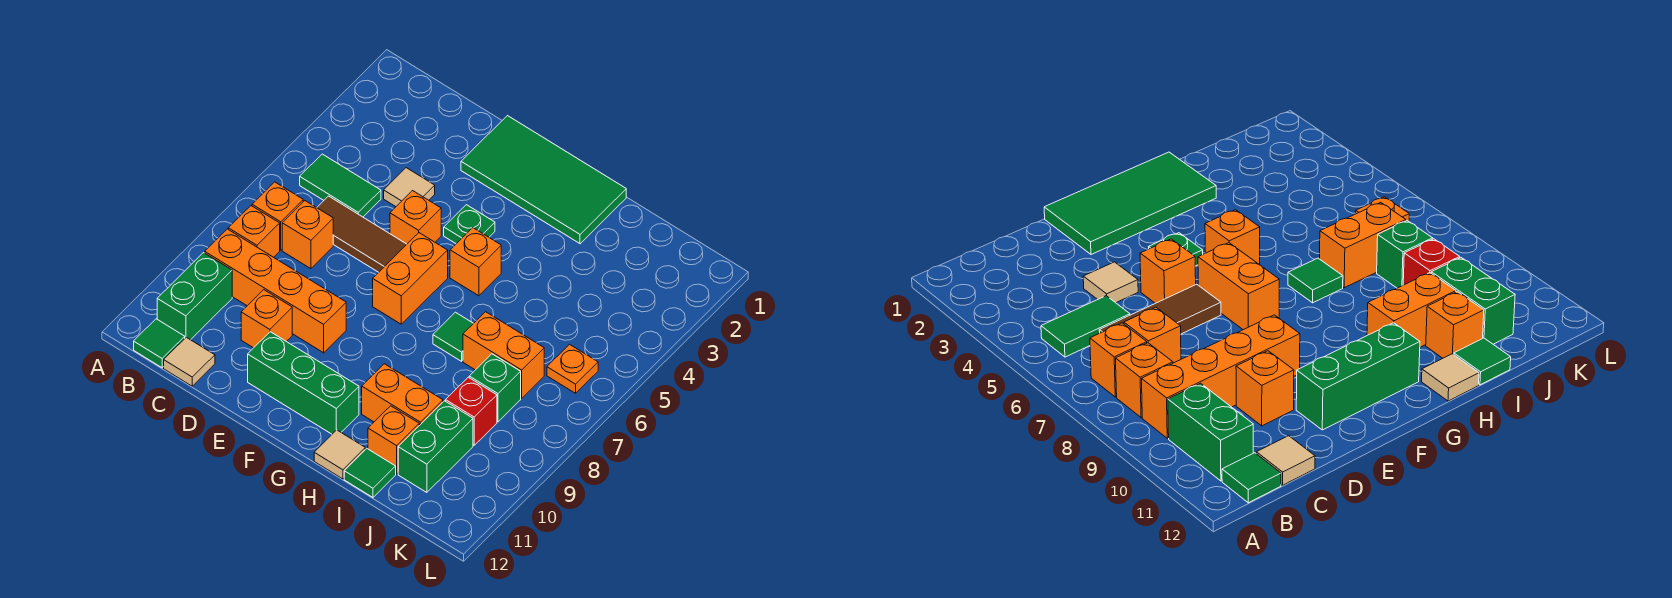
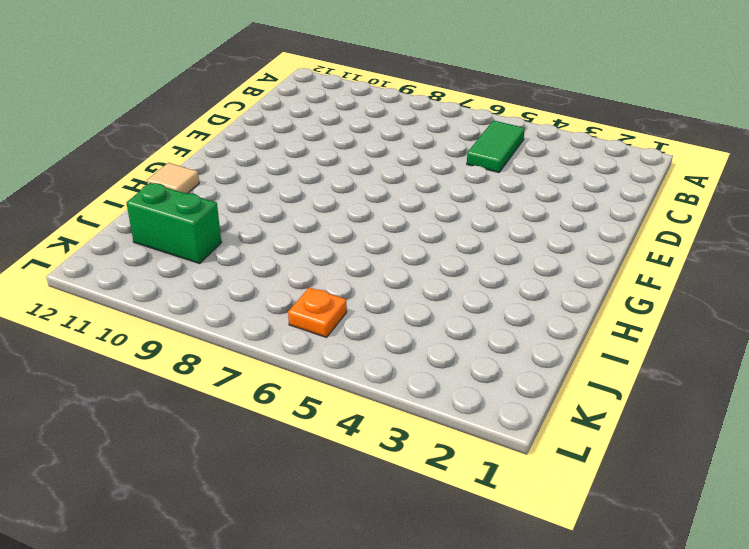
none -> orange 1x1 brick [252,182,303,250]
none -> orange 1x1 brick [228,206,280,257]
none -> orange 1x4 brick [205,229,346,353]

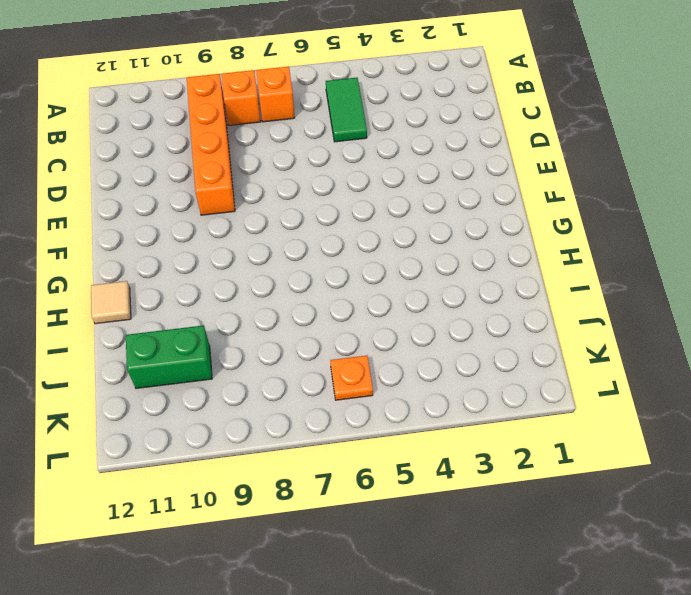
none -> green 1x2 brick [157,253,232,340]
none -> green 1x1 tile [134,319,185,368]
none -> brown 1x3 tile [317,196,407,272]

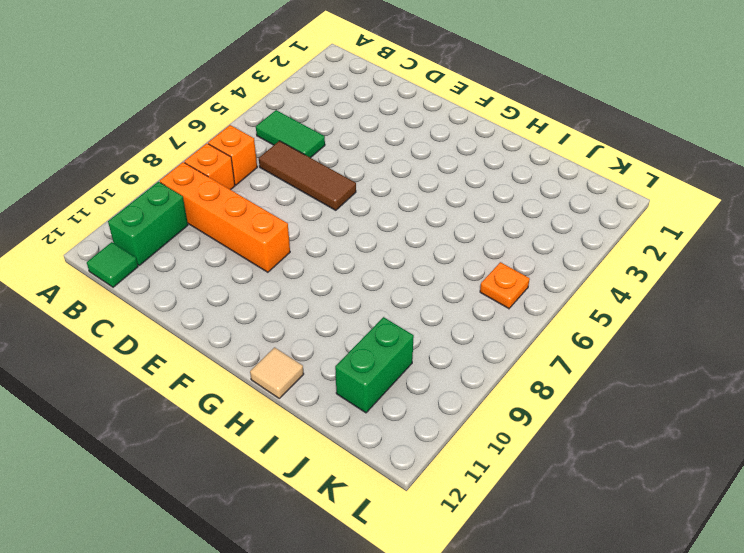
none -> orange 1x1 brick [282,201,333,269]
none -> tan 1x1 tile [164,337,215,386]
none -> tan 1x1 tile [384,168,435,207]

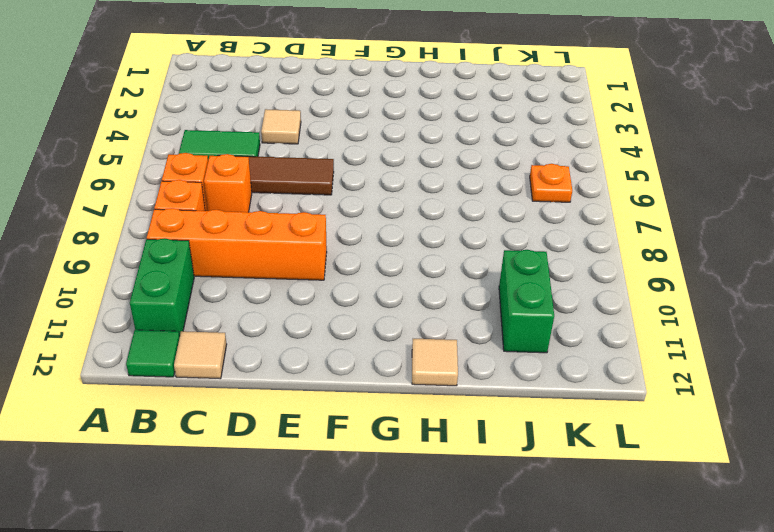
none -> orange 1x1 brick [241,290,292,348]
none -> green 2x4 tile [461,116,626,244]
none -> orange 1x1 brick [390,191,441,244]

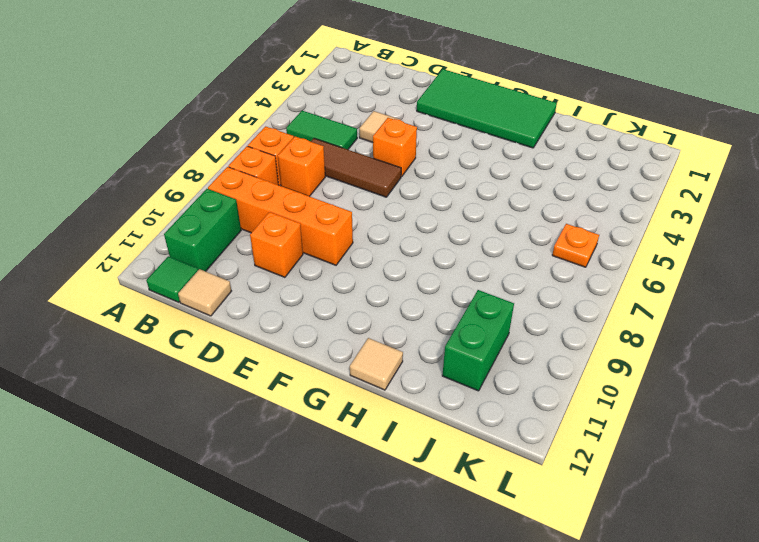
none -> green 1x3 brick [248,332,359,434]
none -> green 1x1 plate [444,205,495,244]
none -> orange 1x2 brick [373,233,448,324]

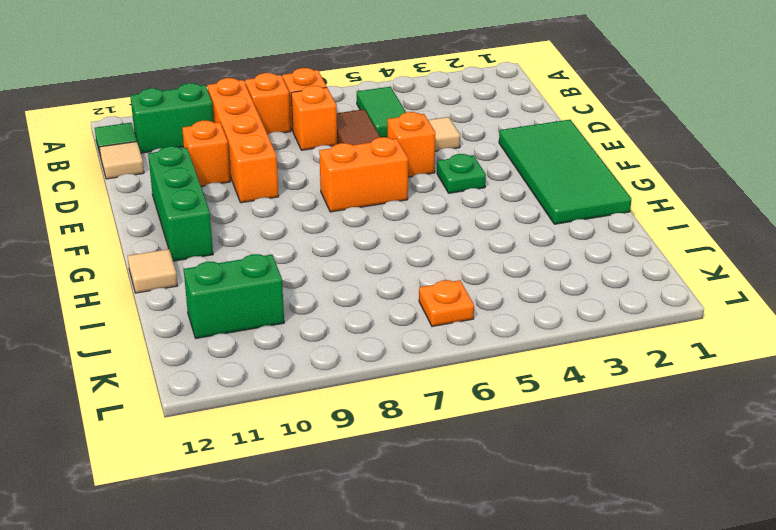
none -> orange 1x1 brick [450,228,501,296]
none -> green 1x1 tile [433,312,474,361]
none -> orange 1x2 brick [362,364,443,425]

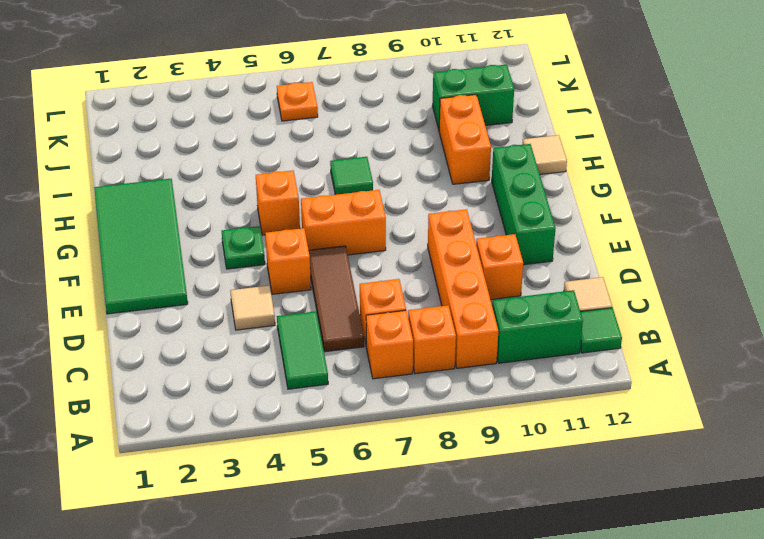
none -> orange 1x2 brick [463,312,544,398]
none -> orange 1x1 brick [368,406,419,474]
none -> green 1x1 tile [344,449,396,497]

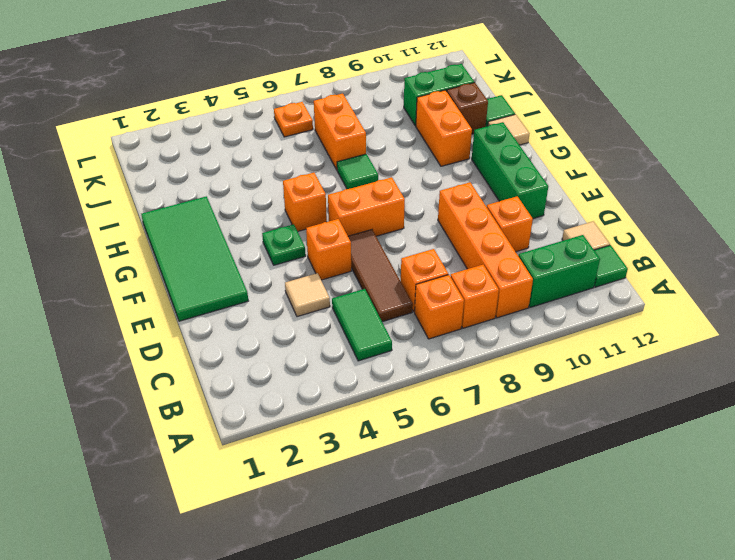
brown 1x1 brick [447,83,488,134] -> orange 1x1 brick [368,406,419,474]
none -> green 1x1 brick [469,354,521,422]
none -> red 1x1 brick [446,377,497,445]

